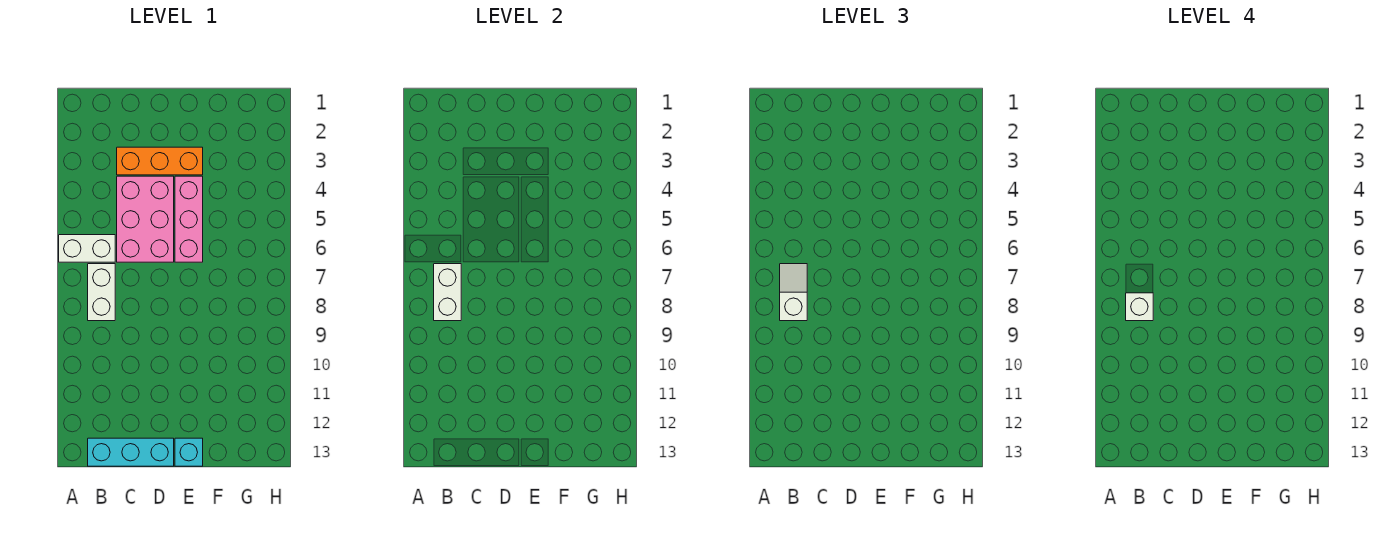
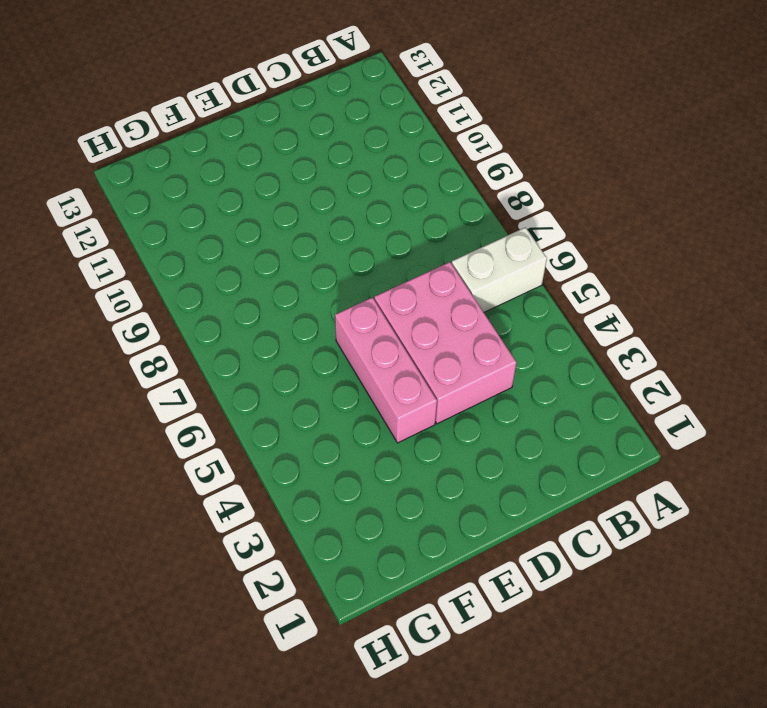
none -> white 1x2 brick [88,264,115,321]
none -> cyan 1x3 brick [88,438,174,466]

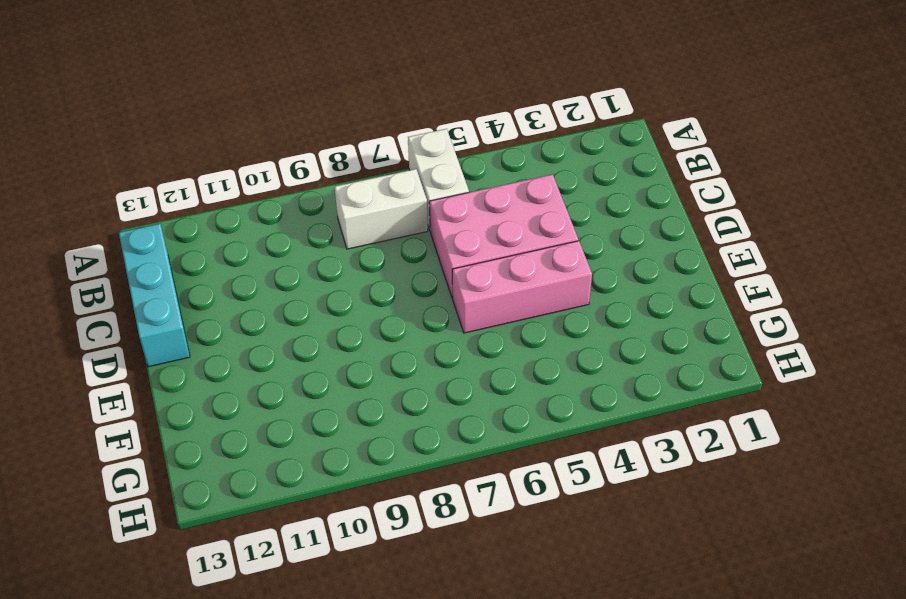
none -> orange 1x3 brick [117,147,203,175]
none -> cyan 1x1 brick [175,438,203,466]

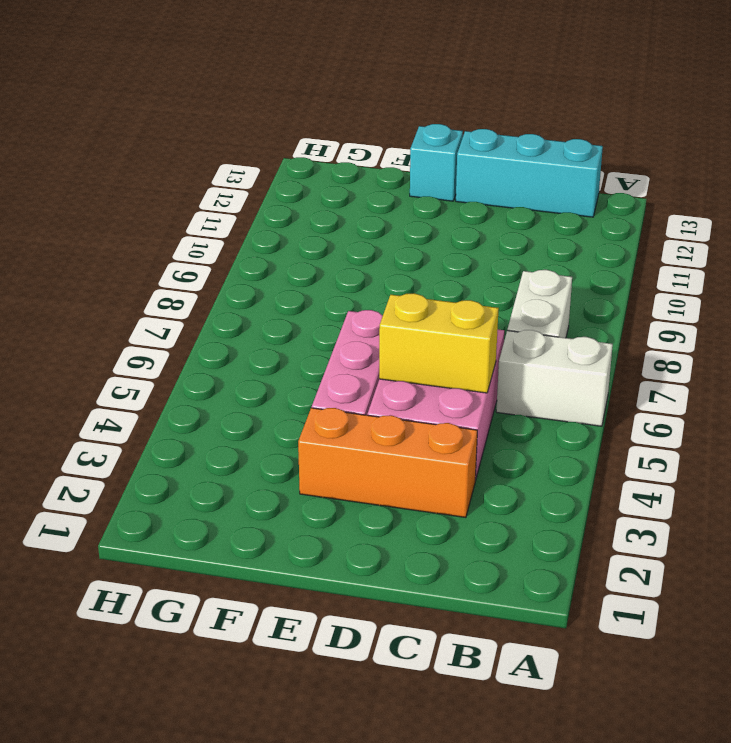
yellow 1x2 brick [379,293,499,393] -> none
none -> white 1x2 brick [434,264,461,321]
none -> white 1x2 slope [780,264,807,321]

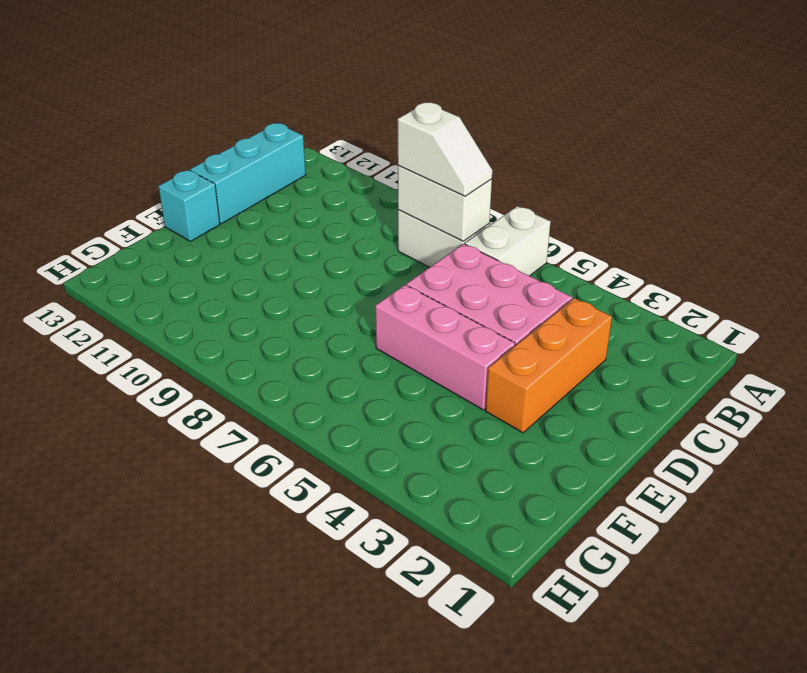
none -> white 1x1 brick [1126,293,1153,321]

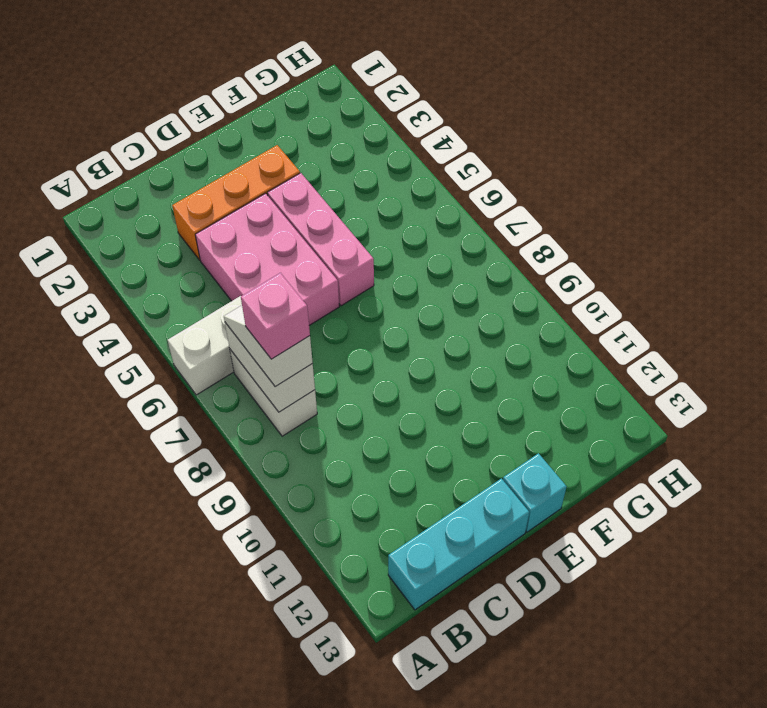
pink 1x1 brick [241,273,310,359] -> white 1x1 brick [1126,293,1153,321]

